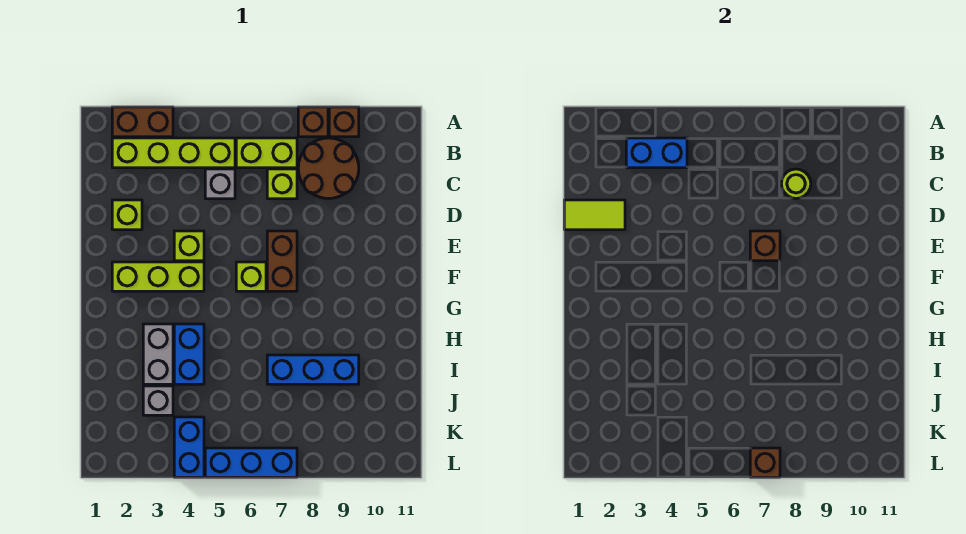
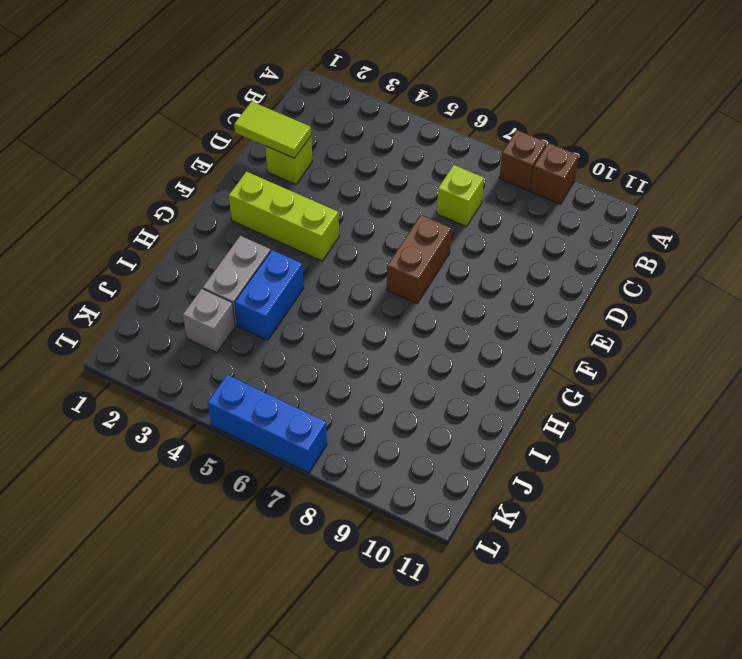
none -> brown 1x2 brick [112,107,173,137]
none -> lime 1x4 brick [112,138,235,168]
none -> lime 1x2 brick [236,138,297,168]

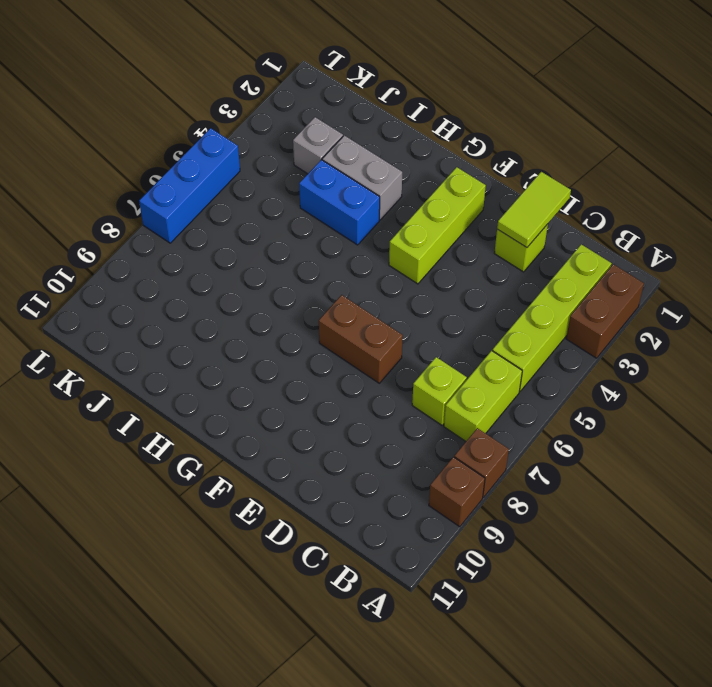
none -> brown 2x2 round brick [298,138,359,199]
none -> grey 1x1 brick [205,169,235,199]
none -> lime 1x1 brick [174,231,204,261]

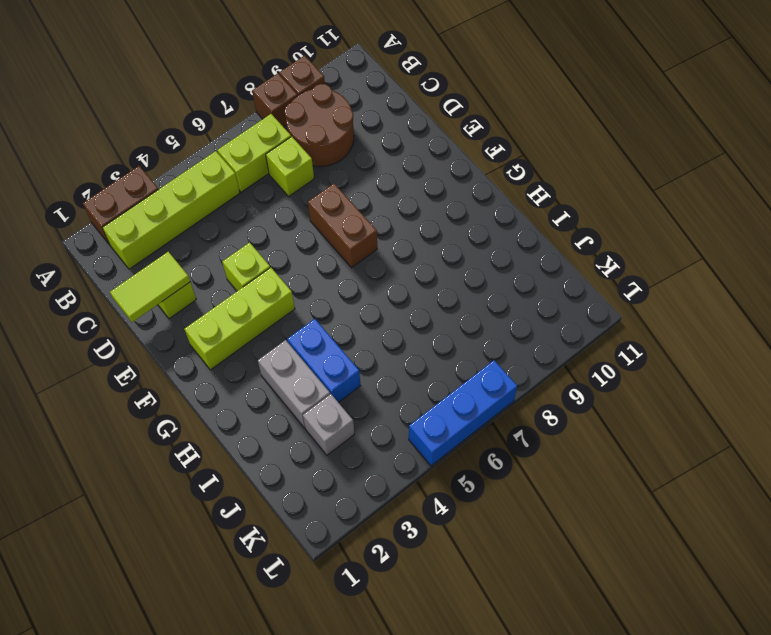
none -> grey 1x1 brick [205,169,235,199]
none -> lime 1x1 brick [236,262,266,291]
none -> blue 1x3 brick [267,355,359,384]

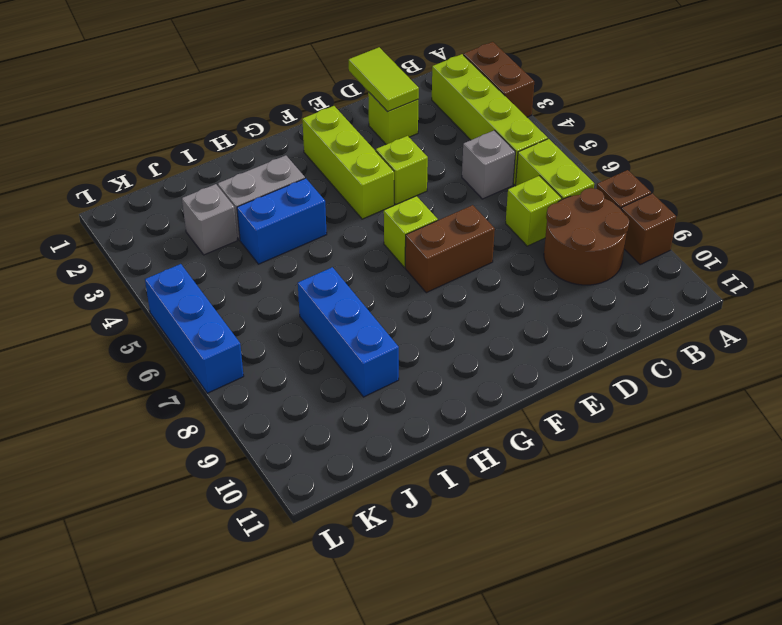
none -> blue 1x2 brick [174,417,204,477]
none -> blue 1x2 brick [626,138,687,168]
none -> lime 1x1 round brick [781,169,811,198]

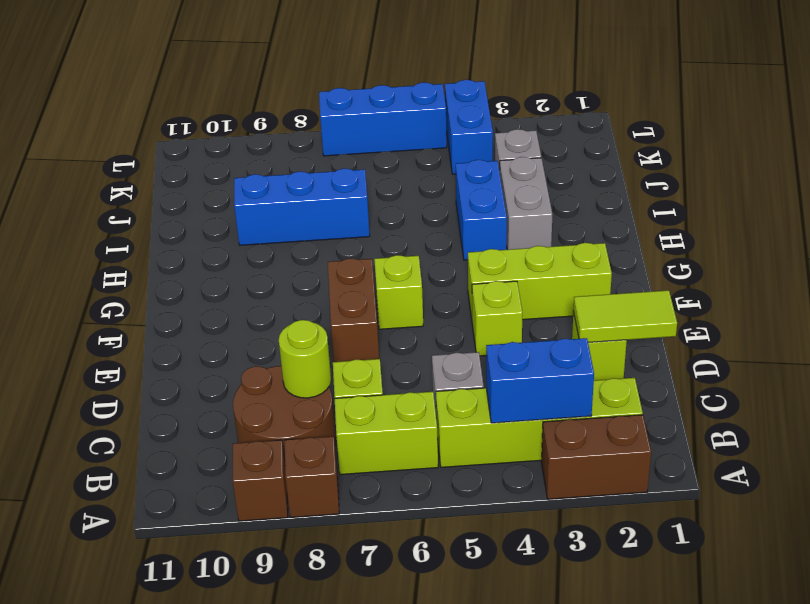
none -> brown 1x1 brick [750,231,780,261]
none -> brown 1x1 brick [750,448,780,477]

